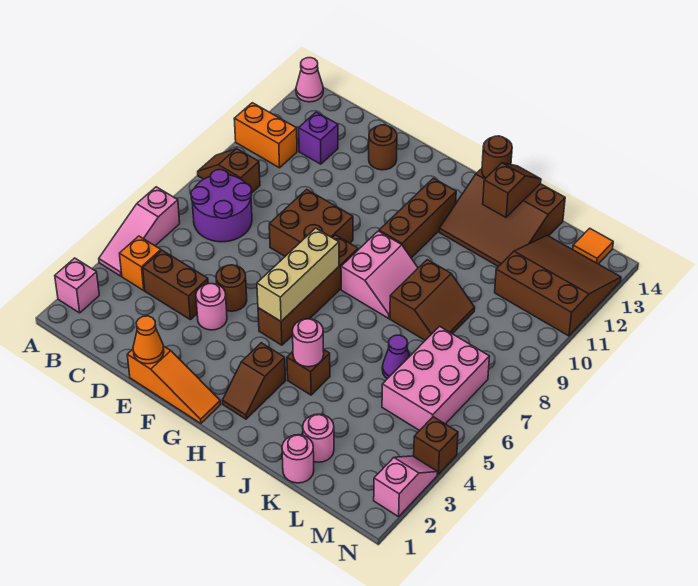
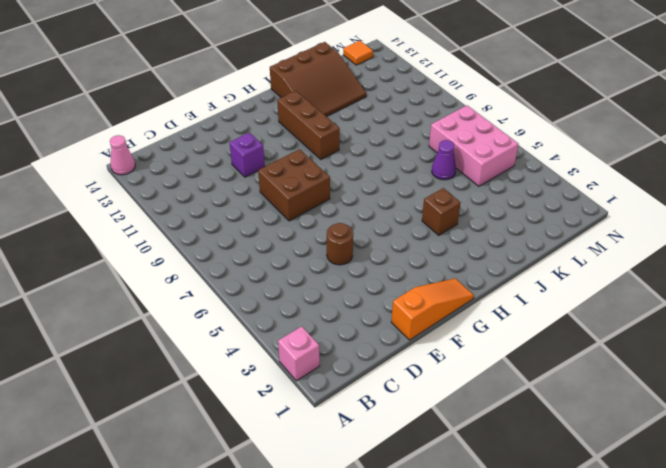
purple 1x1 brick [229,133,265,177] -> purple 1x1 brick moved to [299,112,338,164]
none -> pink 1x3 slope [99,187,180,276]
none -> brown 1x2 slope [198,149,260,192]
none -> orange 1x2 brick [234,103,297,168]
none -> orange 1x1 brick [119,236,161,290]

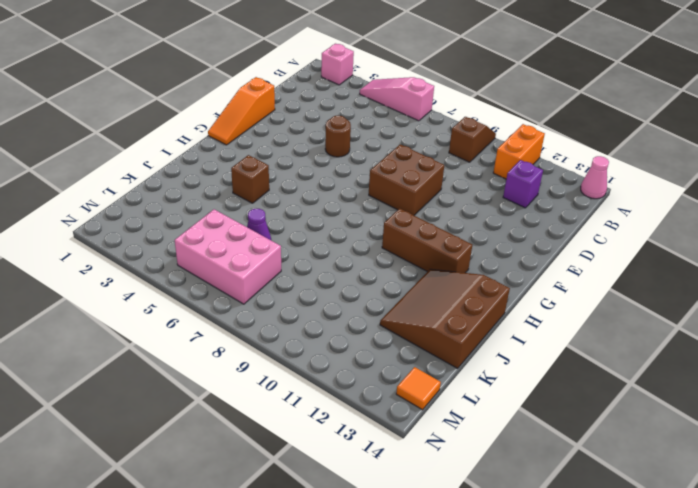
none -> orange 1x1 brick [119,236,161,290]
none -> purple 2x2 round brick [191,170,252,242]
none -> brown 1x2 brick [143,250,208,320]
none -> pink 1x1 round brick [196,284,227,330]

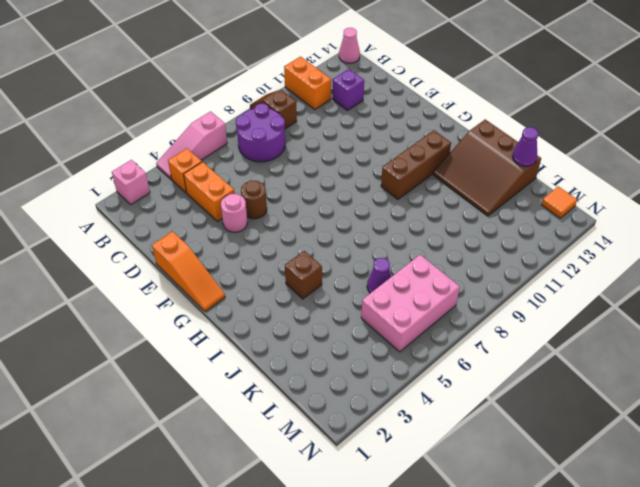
orange 1x2 brick [184,162,235,221] -> brown 1x2 brick [143,250,208,320]
purple 1x1 cone [512,127,538,166] -> none
none -> brown 2x2 brick [269,189,353,256]
none -> brown 1x1 round brick [369,125,397,170]
none -> brown 1x4 brick [258,235,358,345]
none -> brown 1x2 slope [222,343,286,419]

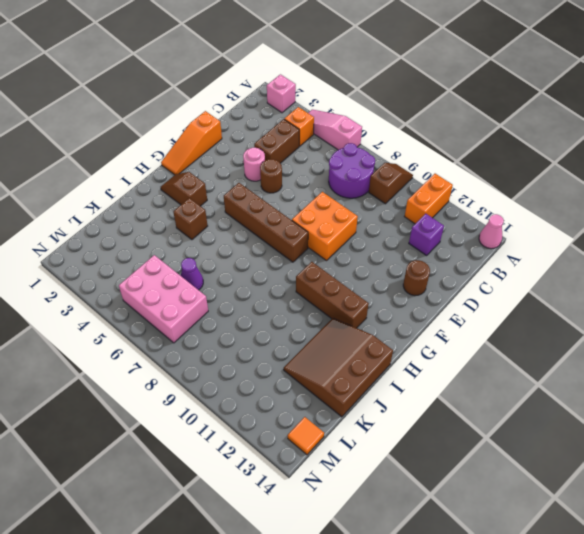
orange 2x2 brick [292,192,358,261] -> brown 2x2 brick [269,189,353,256]
none -> pink 2x2 slope [341,231,418,318]
none -> brown 2x2 slope [390,260,475,340]
none -> pink 1x1 round brick [282,435,314,483]
none -> pink 1x1 round brick [303,414,334,462]

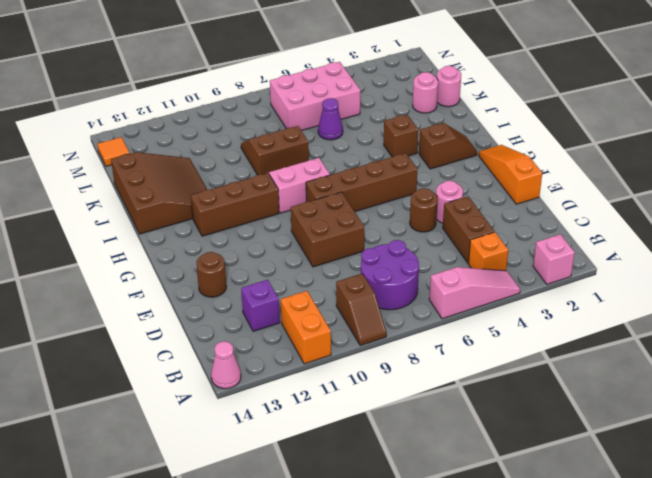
none -> brown 3x3 slope [495,235,621,336]
none -> pink 1x2 slope [374,456,438,517]
none -> brown 1x1 brick [414,417,458,474]
none -> orange 1x1 cone [133,316,164,364]

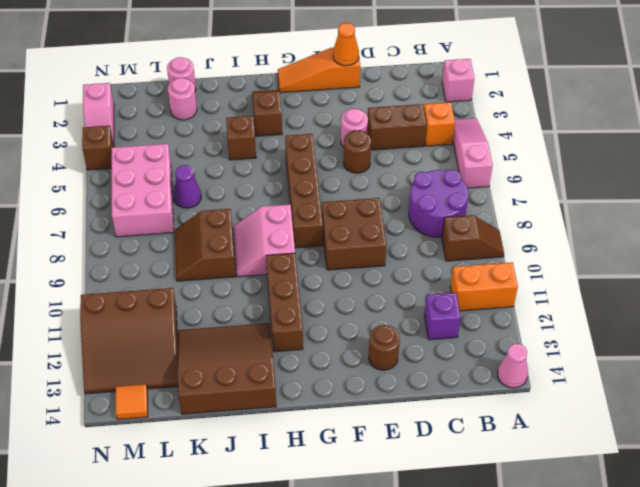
none -> tan 1x3 brick [257,228,339,321]
none -> pink 1x1 round brick [292,319,324,367]
none -> brown 1x1 round brick [482,136,512,178]
none -> brown 1x2 slope [483,163,541,217]

